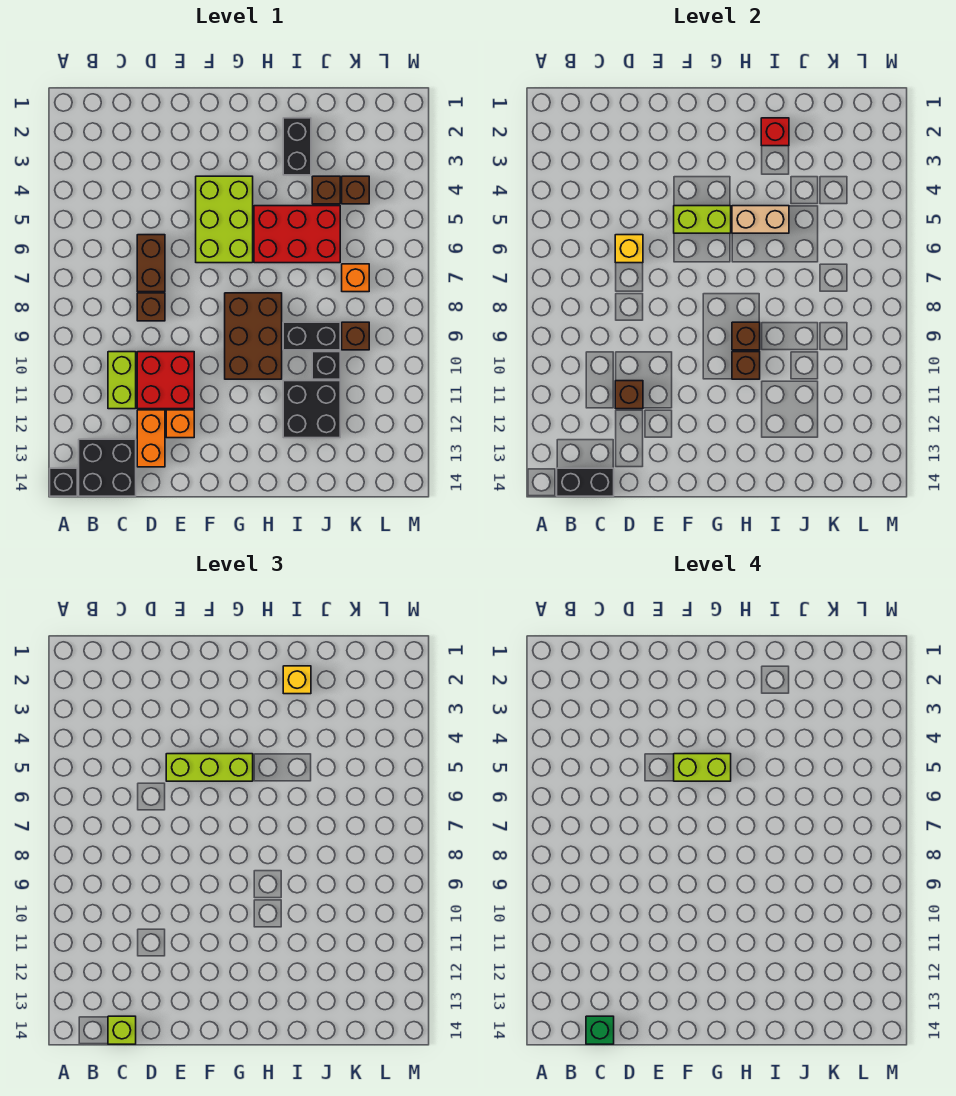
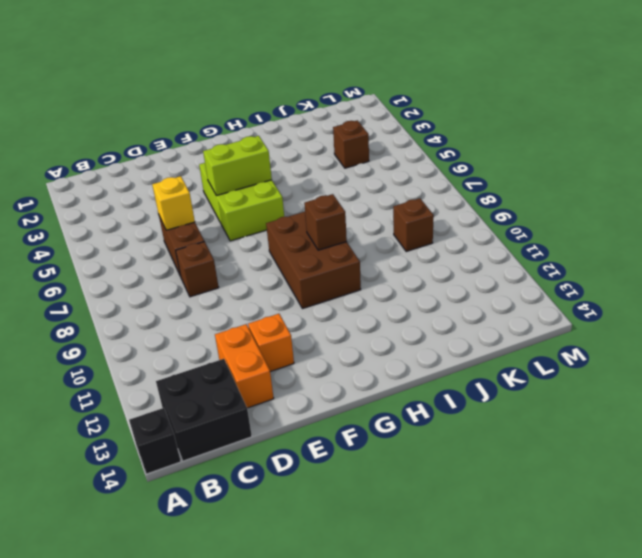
none -> lime 1x2 brick [108,352,136,409]
none -> red 2x2 brick [137,352,194,409]
none -> red 2x3 brick [254,206,340,263]
none -> black 1x2 brick [283,118,311,175]

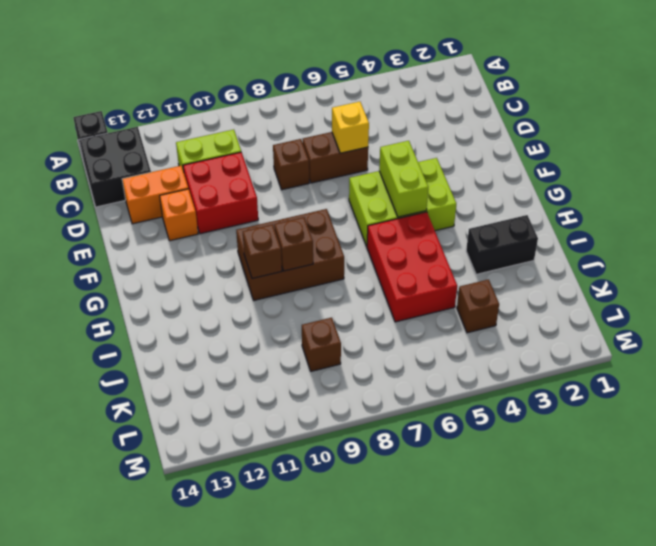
none -> black 1x2 brick [283,322,340,350]
none -> black 2x2 brick [283,381,340,438]
none -> brown 1x1 brick [312,176,340,204]
none -> black 1x1 brick [312,352,340,379]

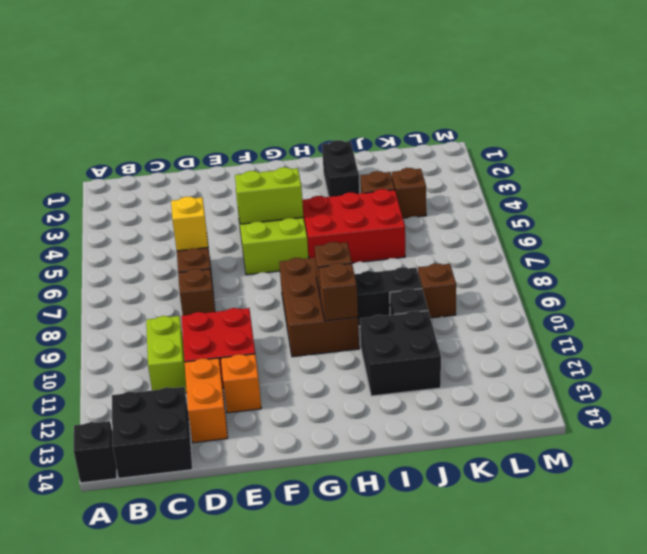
none -> orange 1x1 brick [342,264,369,292]
none -> black 1x2 brick [557,468,614,496]
none -> brown 1x1 brick [615,381,643,409]
none -> tan 1x2 brick [732,206,789,233]

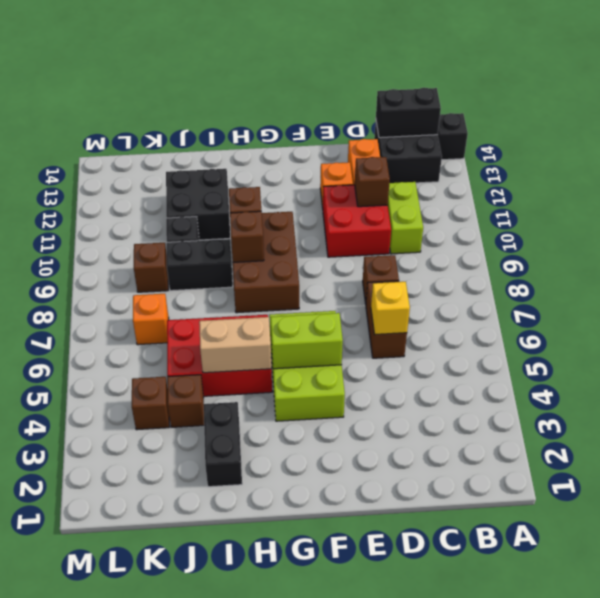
none -> red 1x1 brick [761,118,789,146]
none -> lime 1x1 brick [108,1016,136,1044]
none -> lime 1x3 brick [166,754,253,781]
none -> yellow 1x1 brick [283,666,311,694]

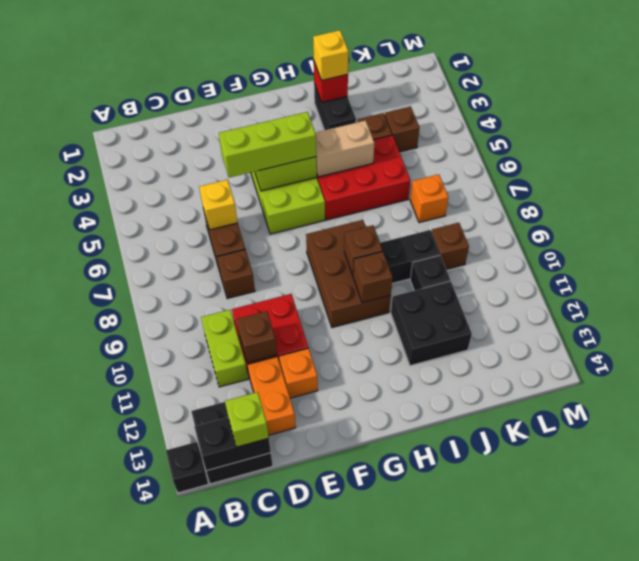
none -> green 1x1 brick [586,1016,614,1044]
none -> lime 1x2 brick [674,754,731,781]

